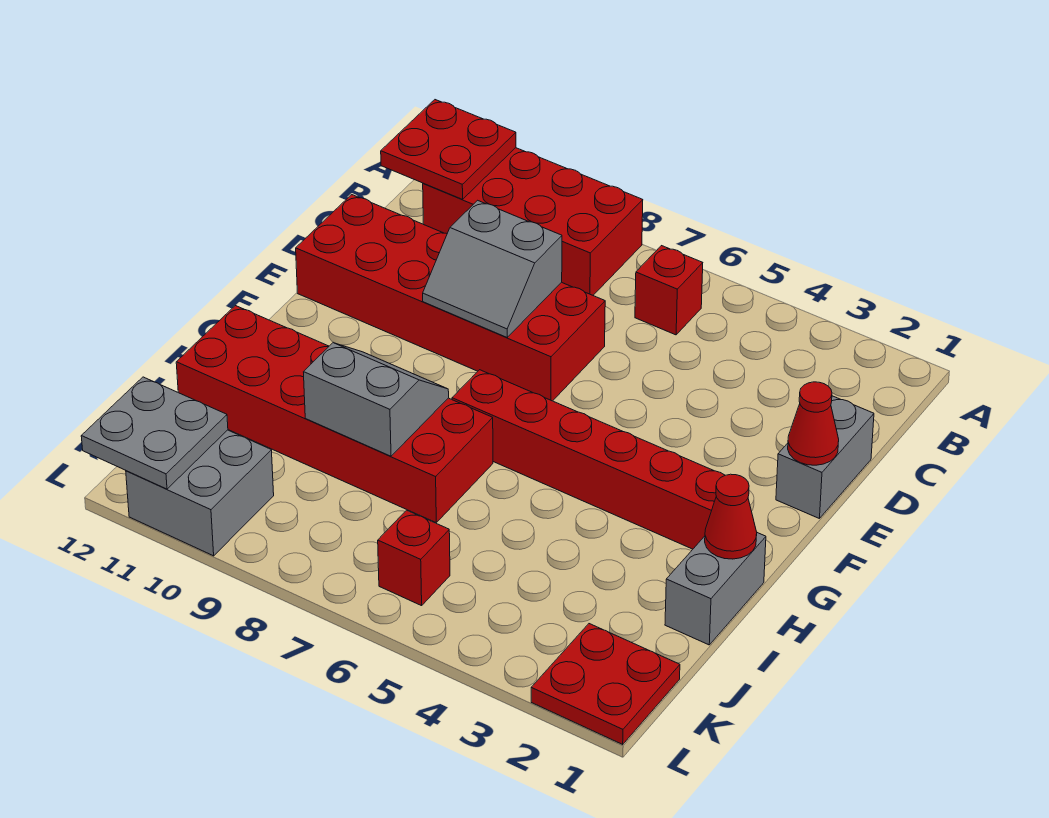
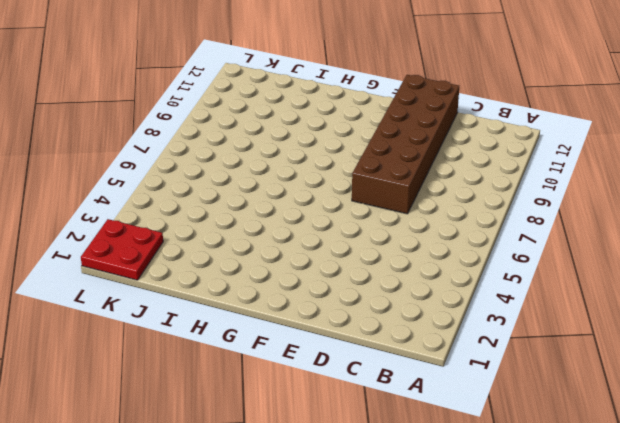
brown 2x6 brick [352,75,459,214] -> red 2x6 brick [296,195,605,401]
none -> red 2x4 brick [423,148,643,295]
none -> red 1x1 brick [635,246,703,335]
none -> grey 1x2 brick [776,396,874,519]

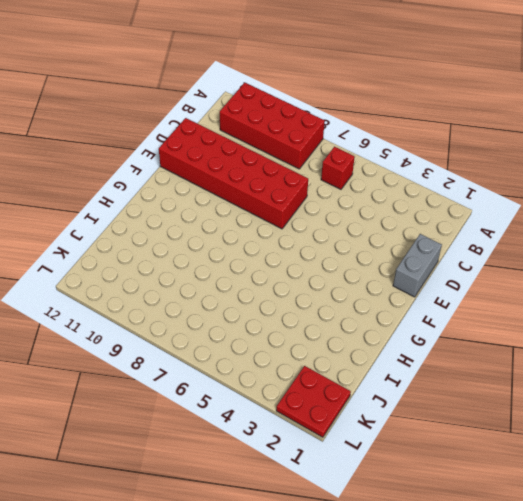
none -> red 1x6 brick [452,370,725,549]
none -> grey 1x2 brick [665,533,766,645]
none -> red 2x6 brick [176,306,493,522]

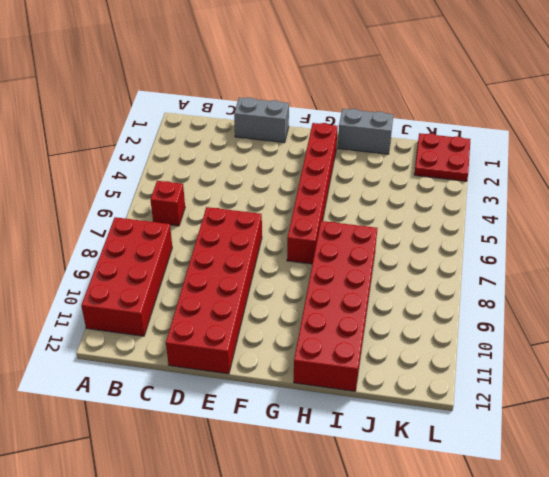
none -> red 1x1 brick [378,510,450,606]
none -> grey 2x2 brick [126,430,274,556]
none -> red 2x2 plate [381,100,516,199]

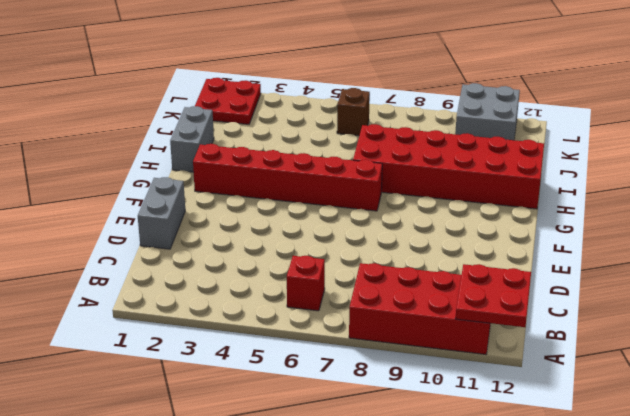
brown 1x1 brick [337,88,370,136] -> red 1x1 brick [378,510,450,606]
none -> red 2x6 brick [296,195,605,401]
none -> grey 2x2 slope [423,200,562,337]
none -> red 1x1 cone [788,382,839,465]

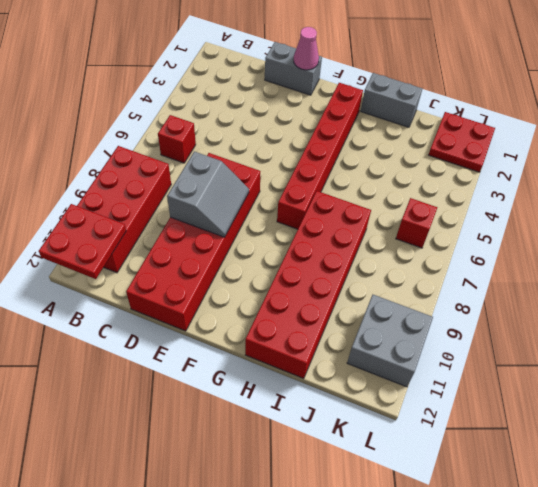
pink 1x1 cone [294,27,319,70] -> red 1x1 cone [788,382,839,465]
none -> red 1x1 cone [705,474,757,559]
none -> grey 2x2 slope [304,343,449,456]
none -> grey 2x2 plate [81,377,228,489]

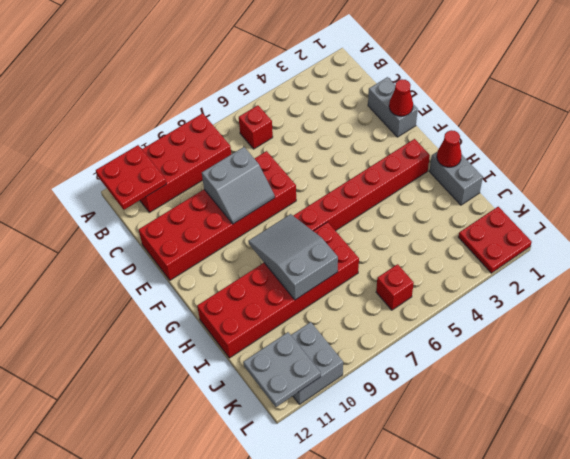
grey 2x3 slope [248,214,338,300] -> grey 2x2 slope [304,343,449,456]

